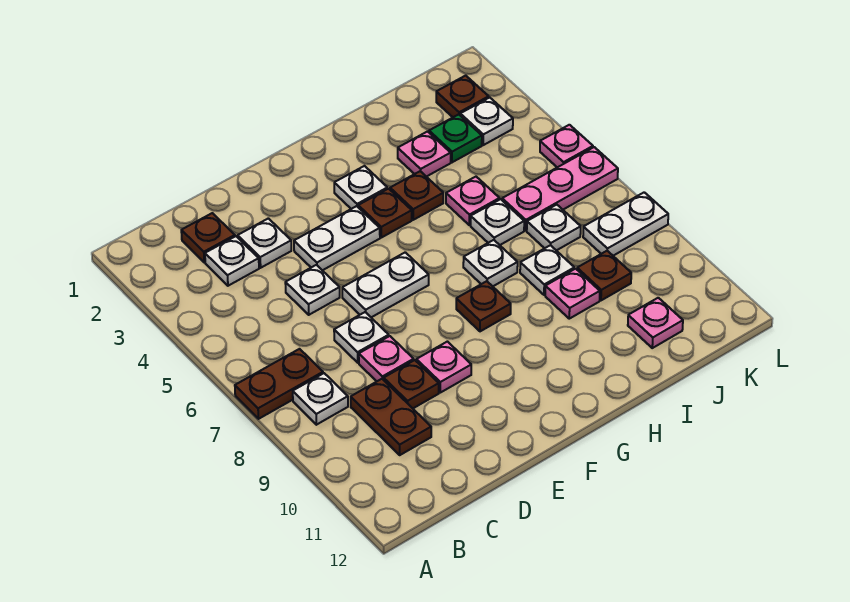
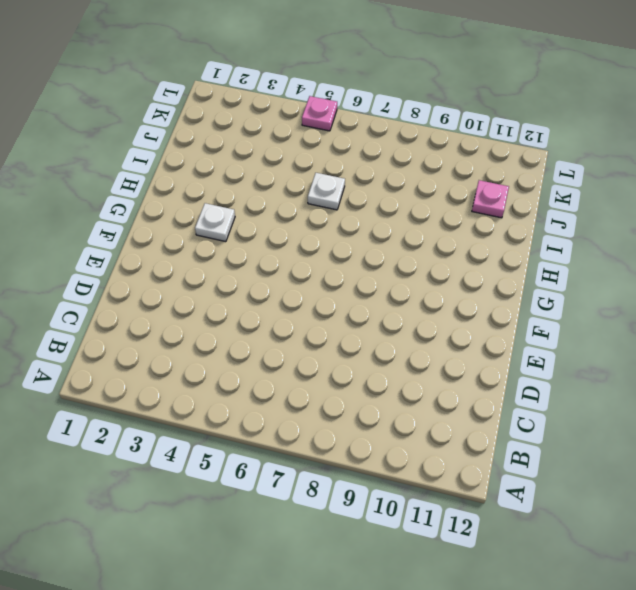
none -> brown 1x2 plate [235,349,323,419]
none -> white 1x1 plate [293,373,348,425]
none -> brown 1x1 plate [181,213,235,262]
none -> white 1x1 plate [205,236,259,286]

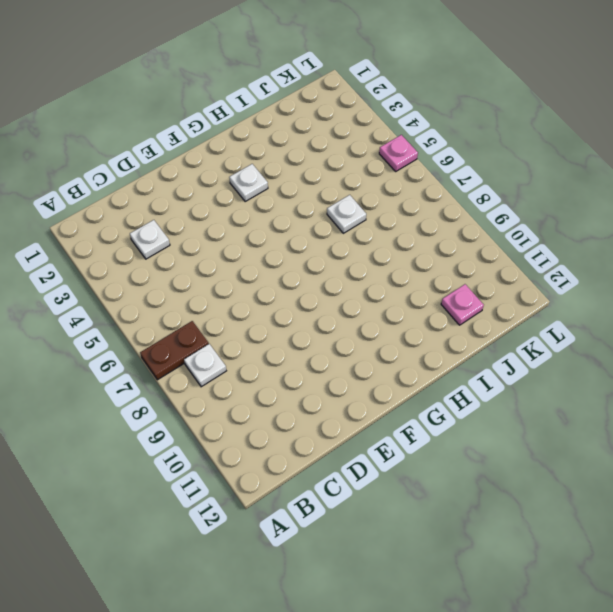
none -> brown 1x1 plate [181,213,235,262]
none -> brown 1x2 plate [351,379,431,455]
none -> white 1x1 plate [238,218,291,268]
none -> white 1x1 plate [285,265,340,315]

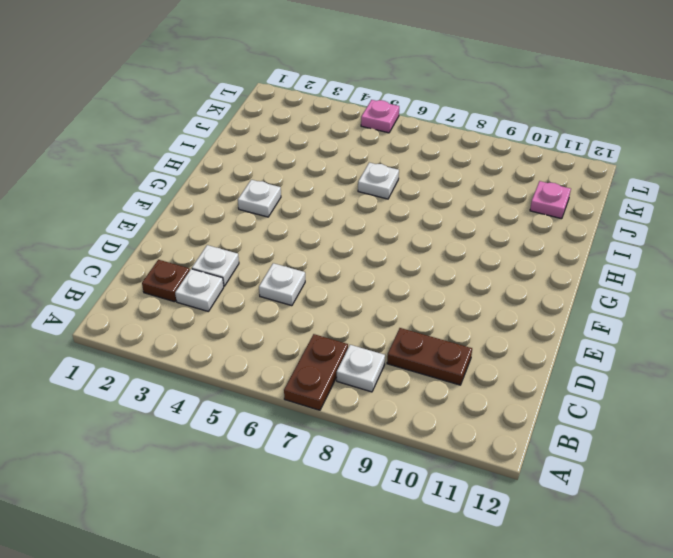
none -> white 1x1 plate [334,312,389,363]
none -> pink 1x1 plate [359,336,414,381]
none -> brown 1x1 plate [384,360,439,408]
none -> white 1x2 plate [294,206,380,270]

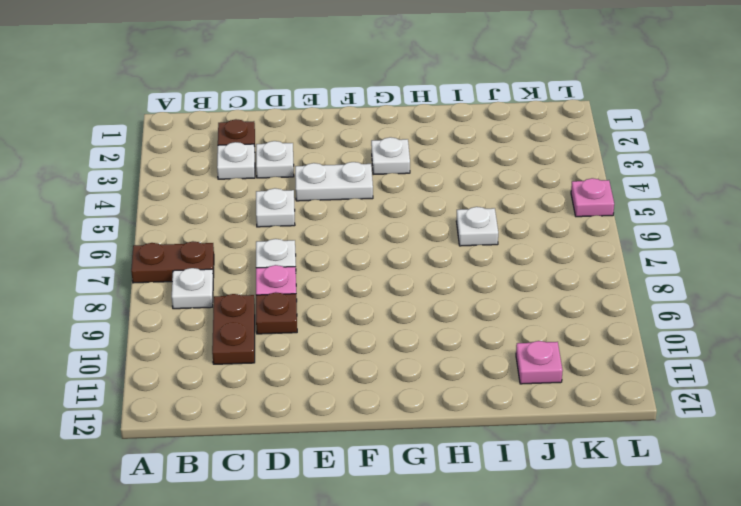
none -> white 1x2 plate [342,252,429,317]
none -> pink 1x1 plate [416,342,471,393]
none -> brown 1x1 plate [358,189,412,238]
none -> brown 1x1 plate [456,281,511,331]

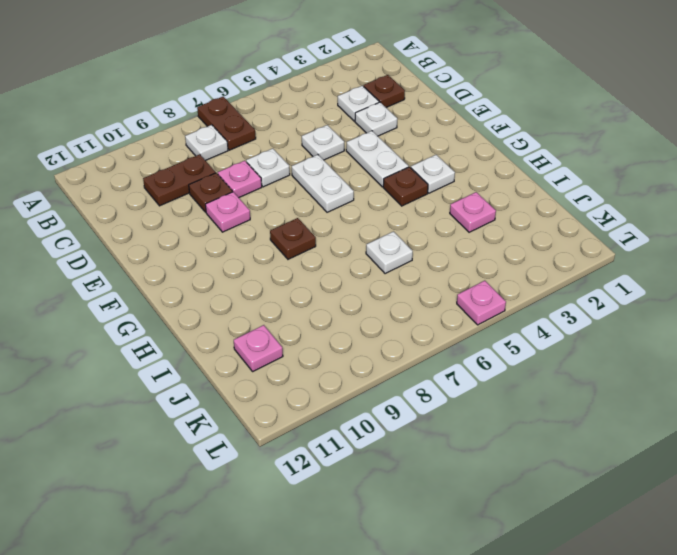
none -> brown 1x1 plate [390,171,443,220]
none -> white 1x1 plate [463,240,518,286]
none -> pink 1x1 plate [446,177,500,225]
none -> white 1x1 plate [520,245,574,295]

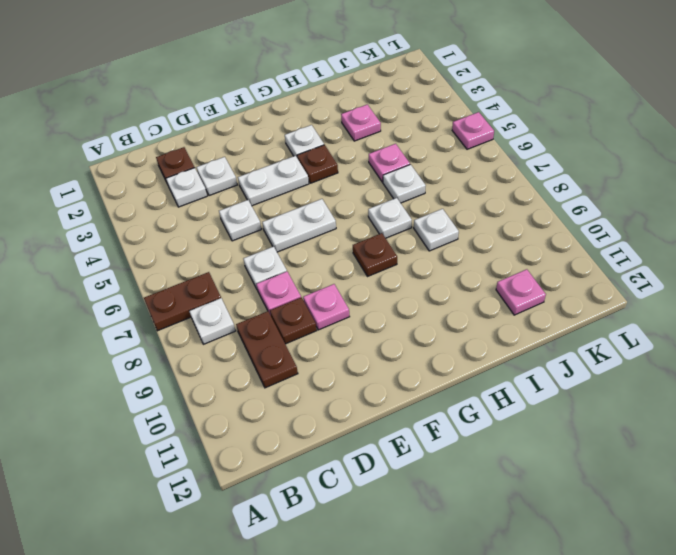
none -> brown 1x1 plate [390,171,443,220]
none -> pink 1x1 plate [545,269,600,319]
none -> green 1x1 plate [429,114,482,162]
none -> pink 1x3 plate [502,147,618,230]

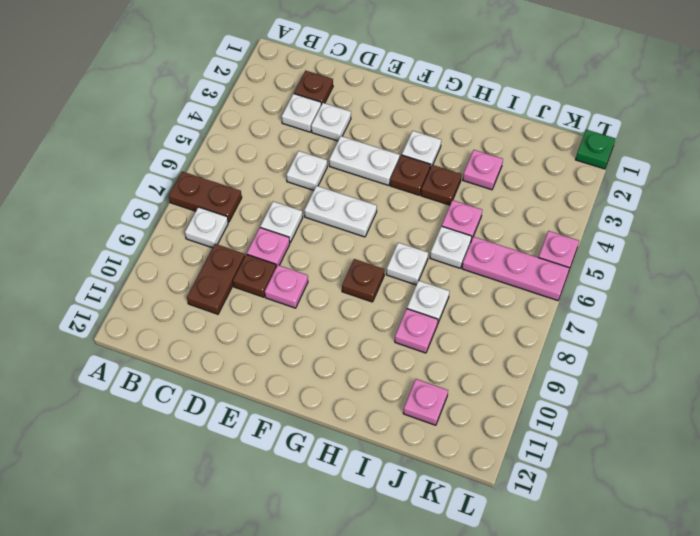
green 1x1 plate [576,130,615,169] -> green 1x1 plate moved to [429,114,482,162]
none -> white 1x1 plate [527,205,581,251]
none -> brown 1x1 plate [577,251,631,300]
none -> brown 1x1 plate [436,76,489,117]
none -> white 1x1 plate [460,98,513,145]

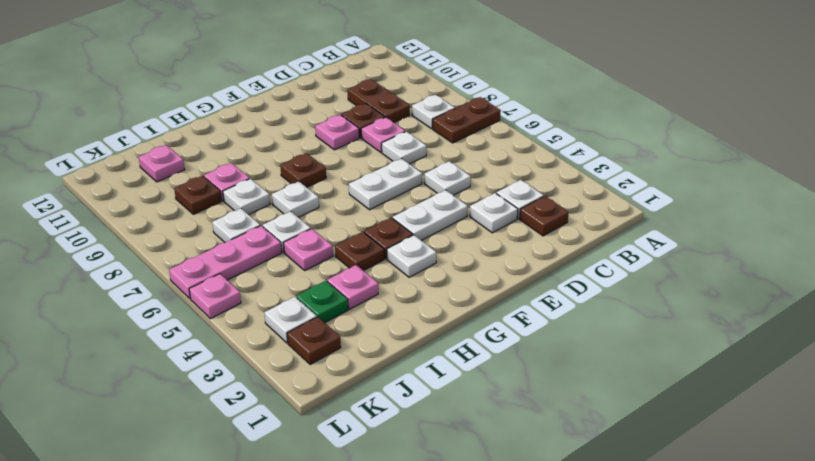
none -> white 1x2 plate [583,192,668,256]

